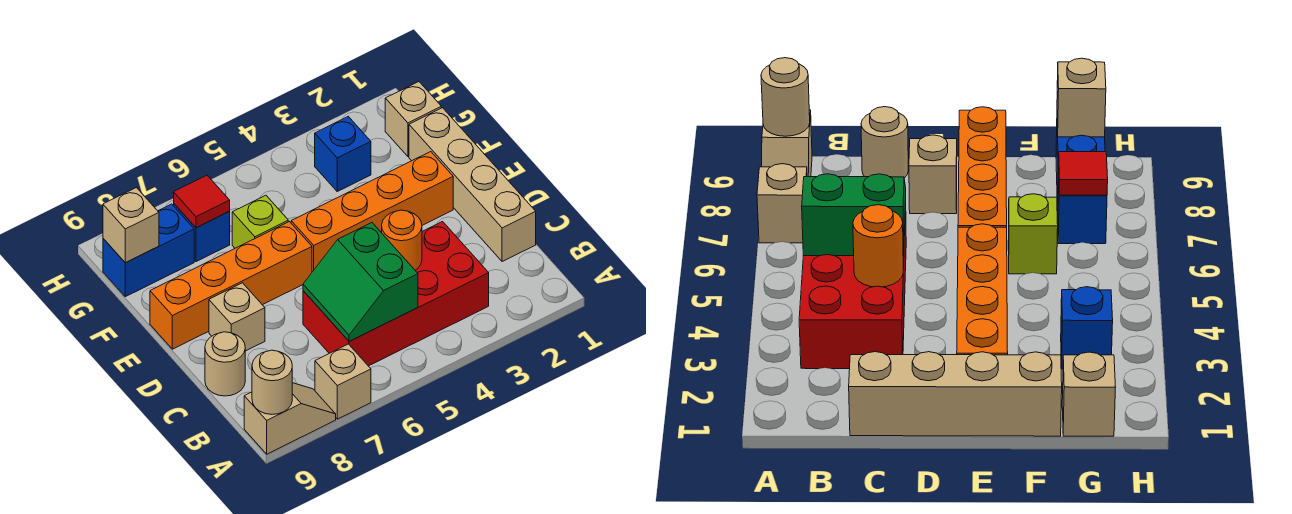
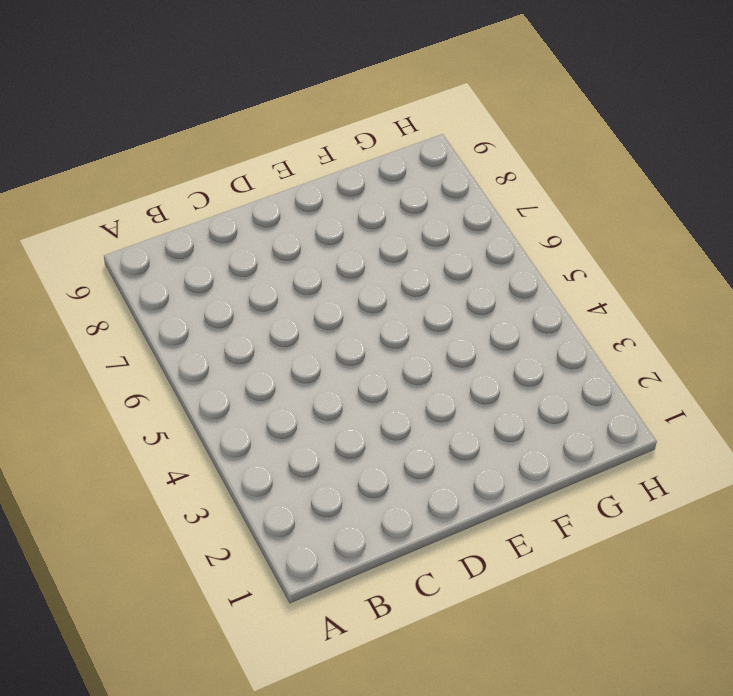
none -> tan 1x1 brick [315,344,371,419]
none -> tan 1x2 slope [244,383,336,454]
none -> red 2x4 brick [303,222,489,366]

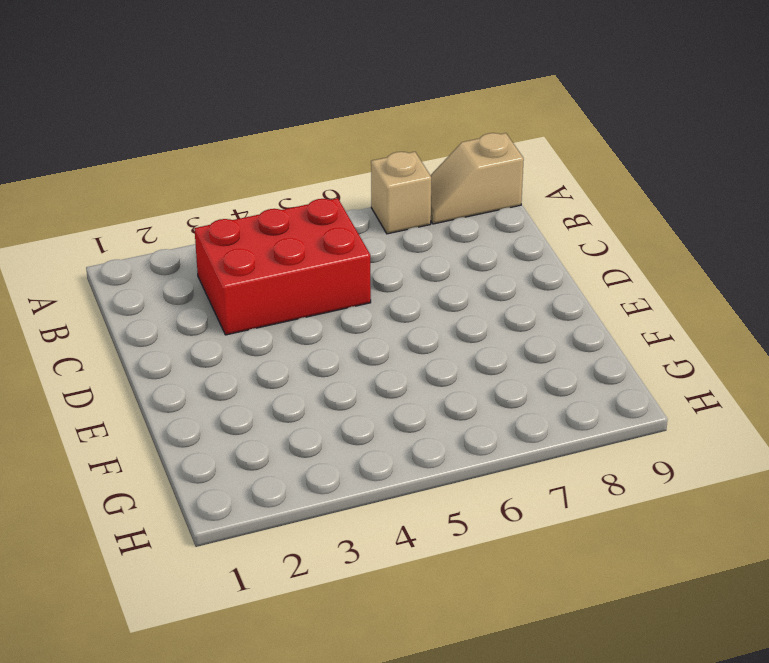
red 2x3 brick [194,198,371,335] -> red 2x4 brick [303,222,489,366]
none -> tan 1x4 brick [409,108,536,262]
none -> tan 1x1 round brick [205,332,245,396]
none -> tan 1x1 brick [209,283,265,351]

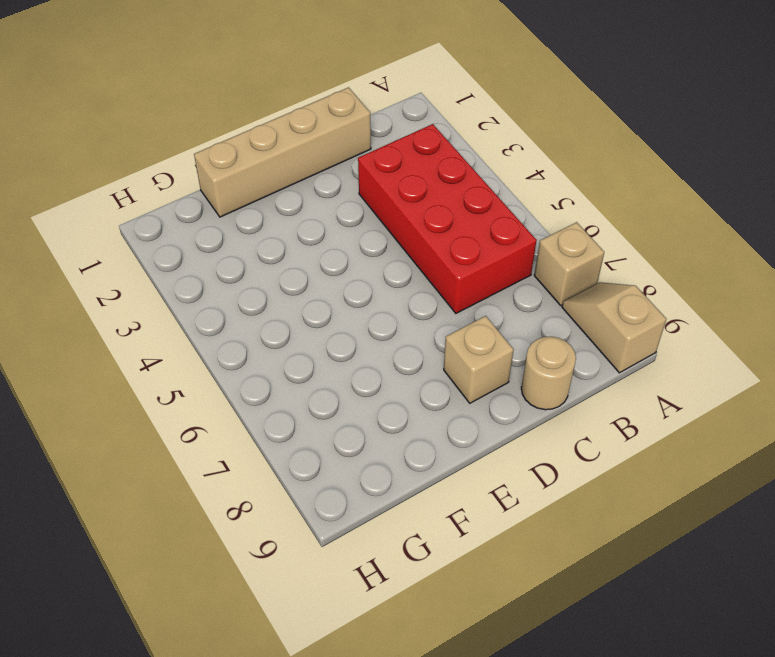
none -> orange 1x4 brick [291,152,453,272]
none -> orange 1x4 brick [150,222,312,349]
none -> lime 1x1 brick [232,195,288,248]

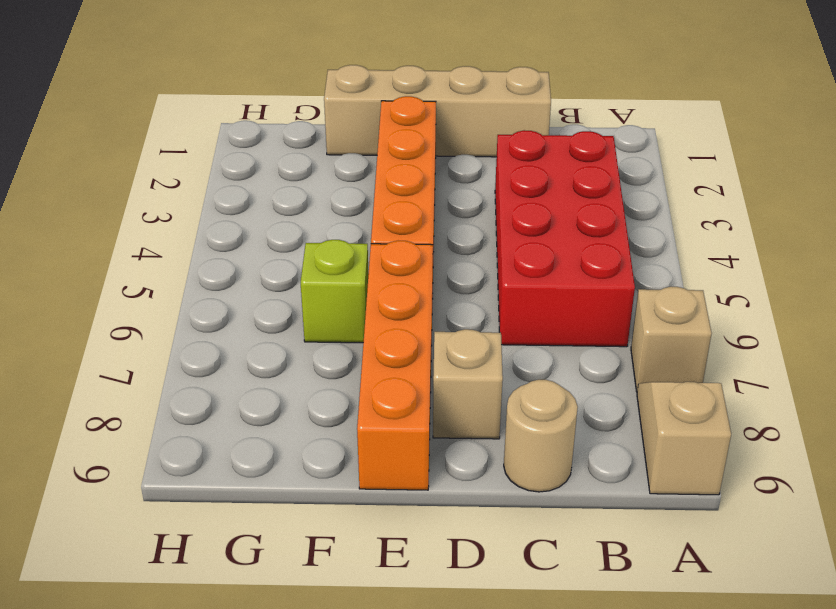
none -> tan 1x1 brick [385,82,441,156]
none -> blue 1x1 brick [315,117,371,191]
none -> blue 1x1 brick [174,204,230,262]

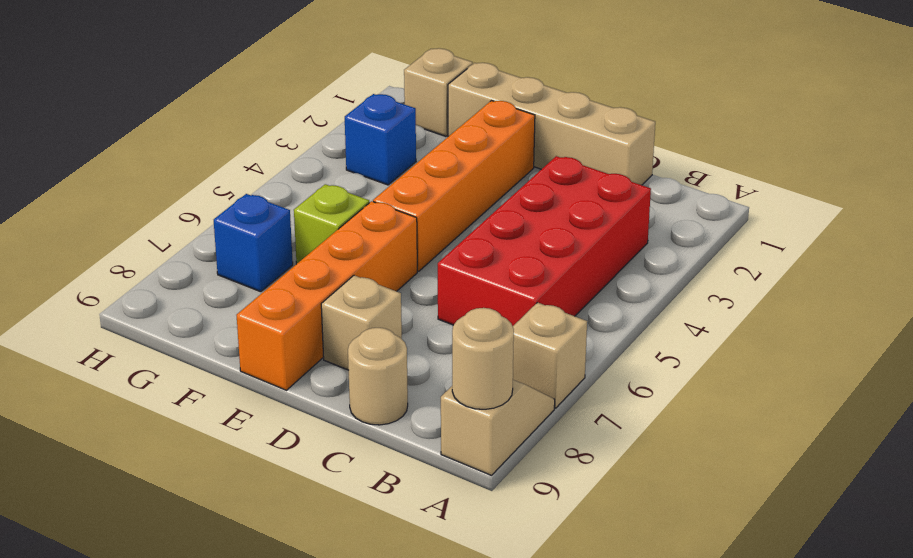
none -> blue 1x2 brick [103,204,194,297]
none -> green 2x2 slope [303,223,418,341]
none -> orange 1x1 round brick [382,210,422,270]

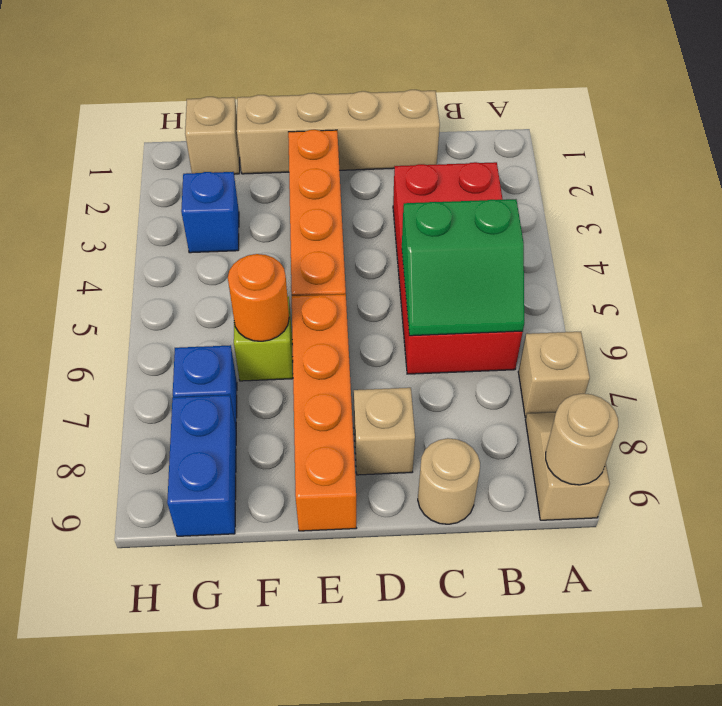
orange 1x1 round brick [228,254,289,341] -> orange 1x1 round brick moved to [382,210,422,270]
none -> red 1x1 tile [174,175,230,228]
none -> tan 1x1 brick [103,188,159,263]

